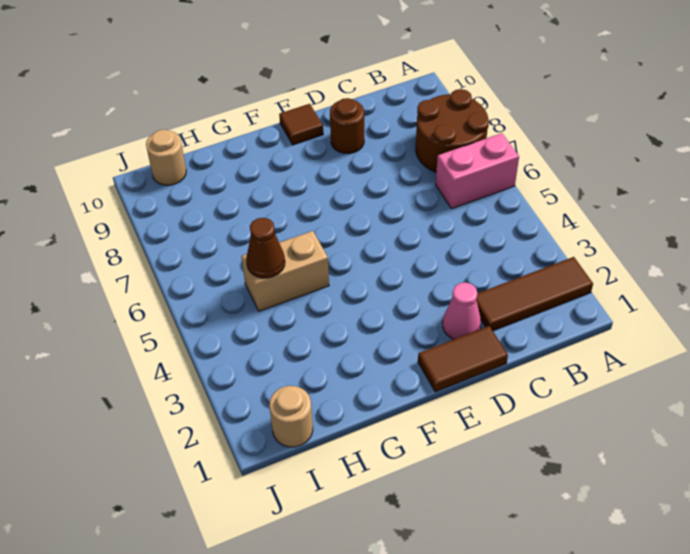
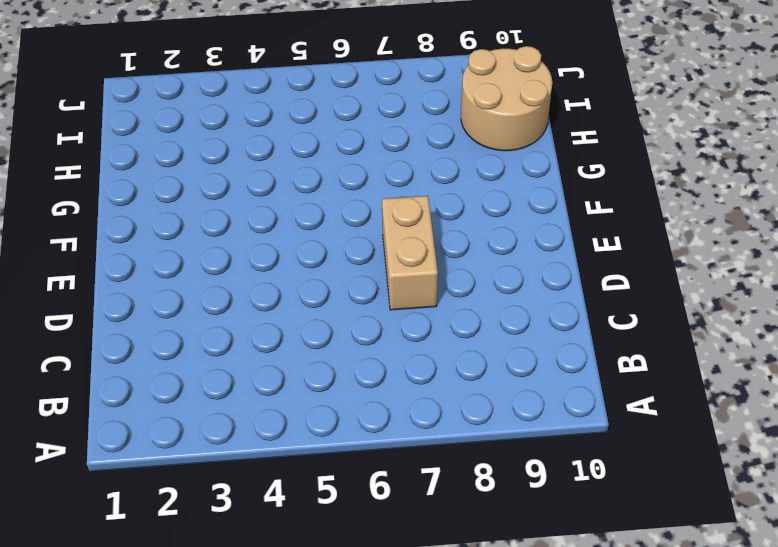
tan 1x2 brick [382,196,438,310] -> tan 1x2 brick moved to [242,231,329,311]
tan 2x2 round brick [461,46,552,151] -> tan 1x1 round brick [146,130,186,185]
none -> brown 1x3 tile [476,257,593,331]
none -> pink 1x2 brick [436,133,519,209]

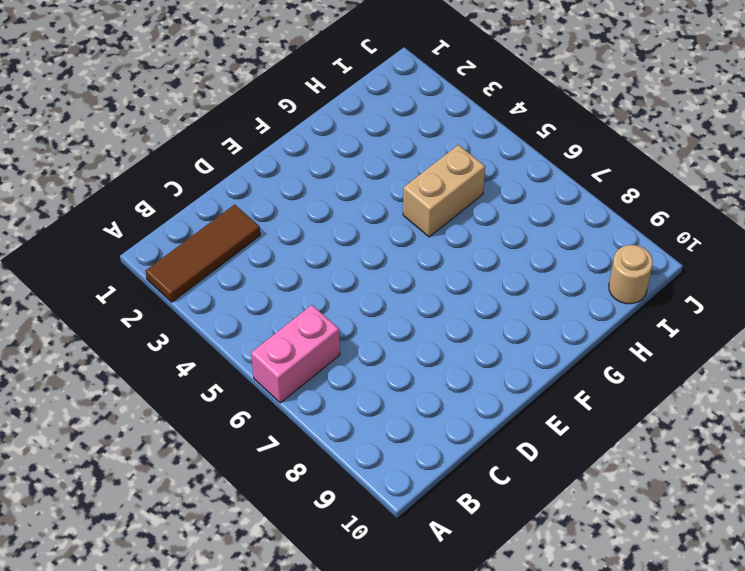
none -> brown 2x2 round brick [416,89,489,172]
none -> brown 1x2 tile [418,326,508,392]

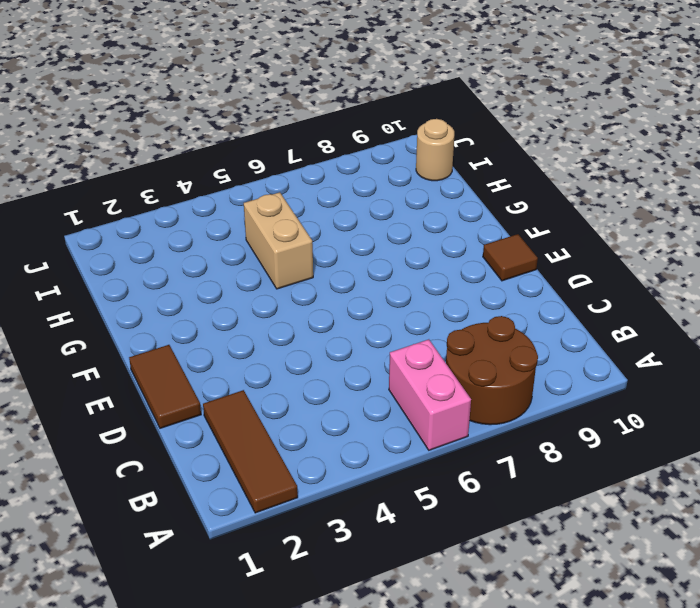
none -> pink 1x1 cone [443,282,481,339]
none -> brown 1x1 round brick [330,98,364,154]

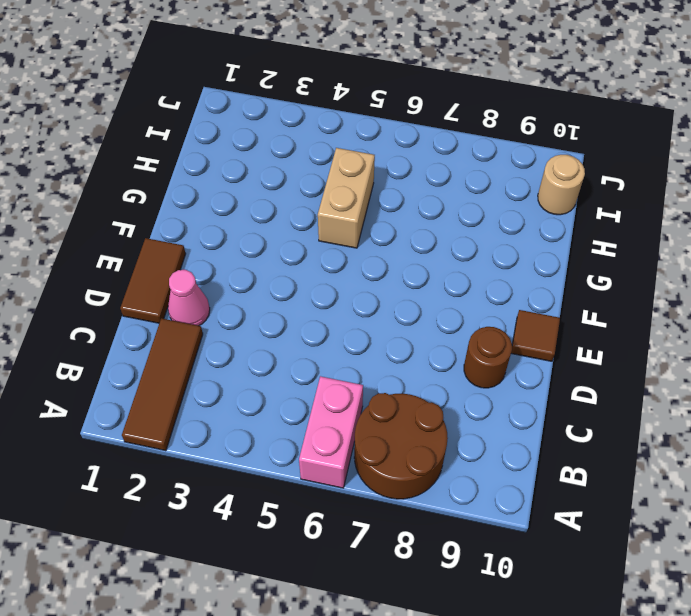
none -> tan 1x1 round brick [269,386,313,447]
none -> brown 1x1 cone [246,218,285,278]

